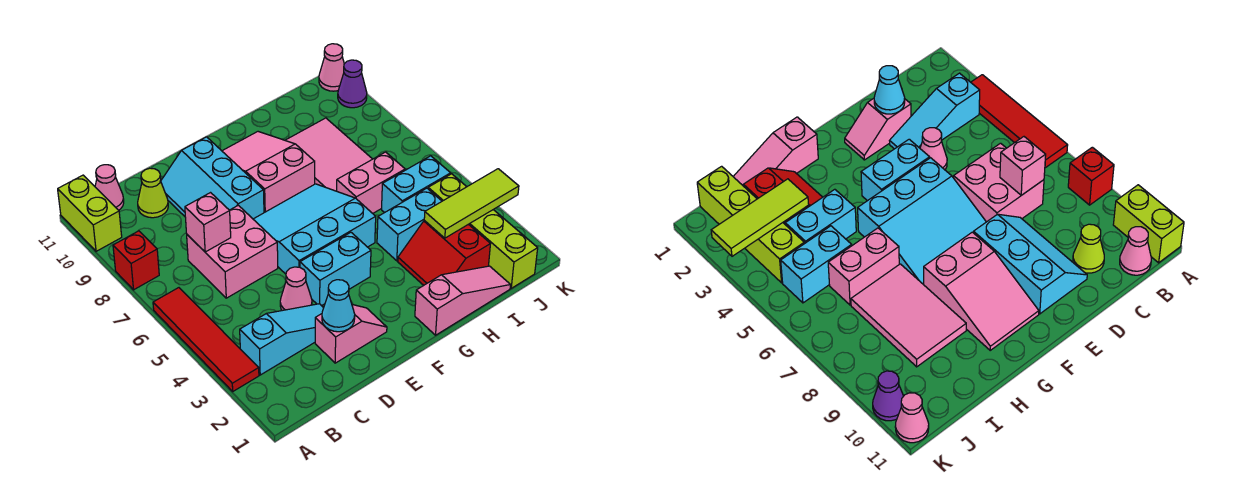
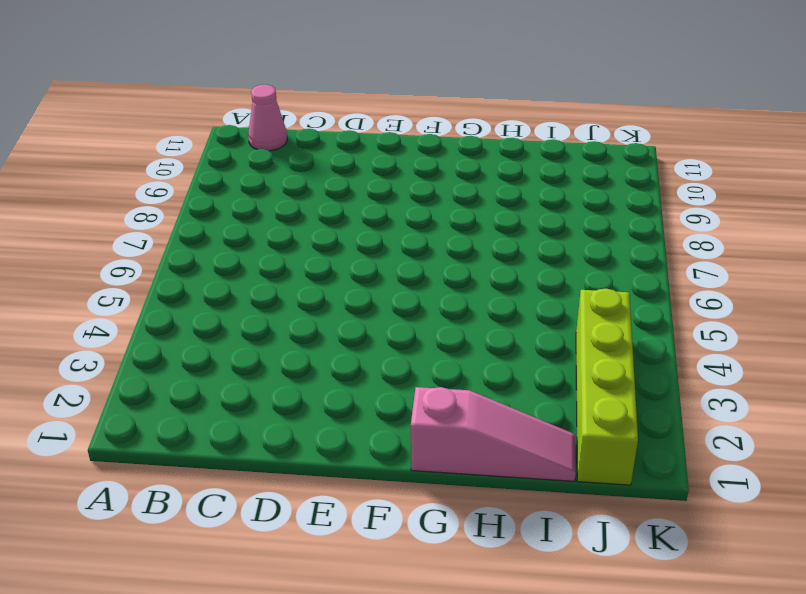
none -> red 1x4 tile [153,288,259,391]
none -> red 1x1 brick [113,231,159,290]
none -> lime 1x2 brick [58,175,122,251]

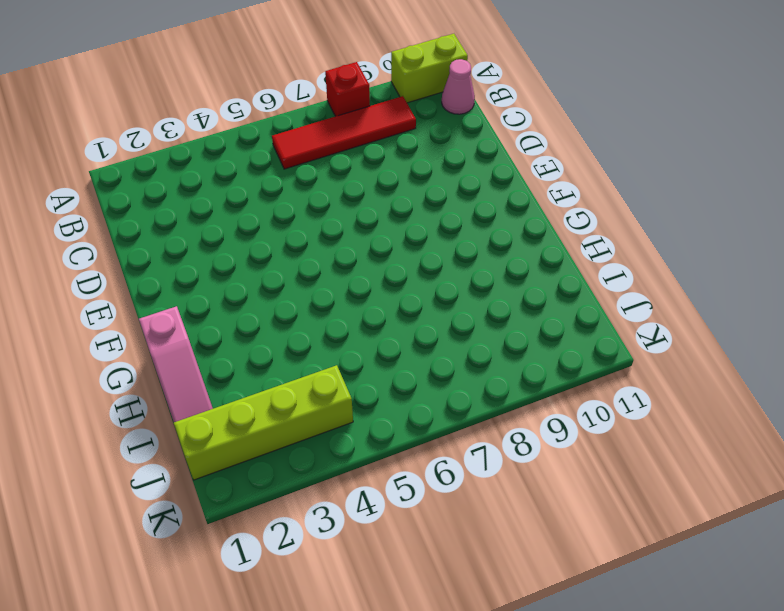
red 1x4 tile [272,96,416,169] -> red 1x4 tile moved to [153,288,259,391]
none -> cyan 1x3 slope [240,304,323,375]
none -> pink 2x2 brick [187,205,278,298]
none -> lime 1x1 cone [138,168,168,218]

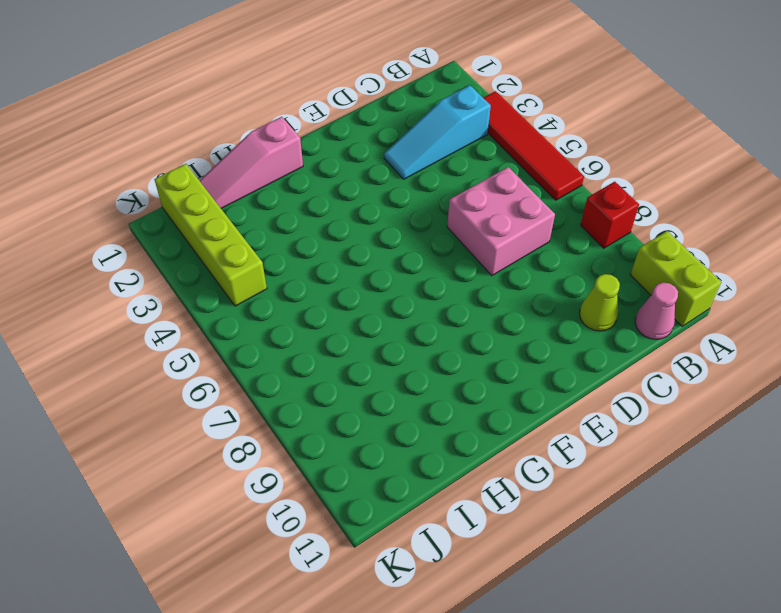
none -> pink 1x2 slope [315,305,387,363]
none -> pink 1x1 cone [280,267,312,311]
none -> cyan 2x3 slope [161,137,264,219]

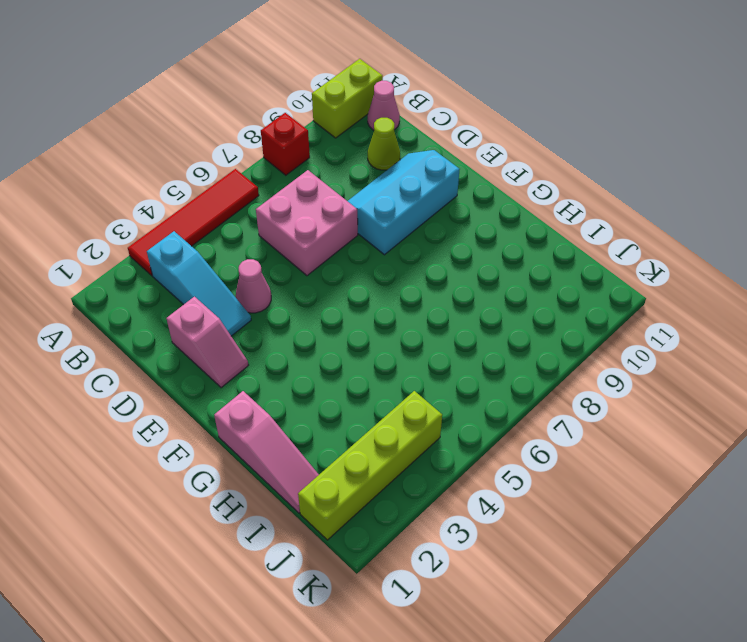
none -> cyan 1x2 brick [300,232,371,306]
none -> cyan 3x3 slope [253,184,376,274]
none -> pink 2x3 slope [222,132,315,213]

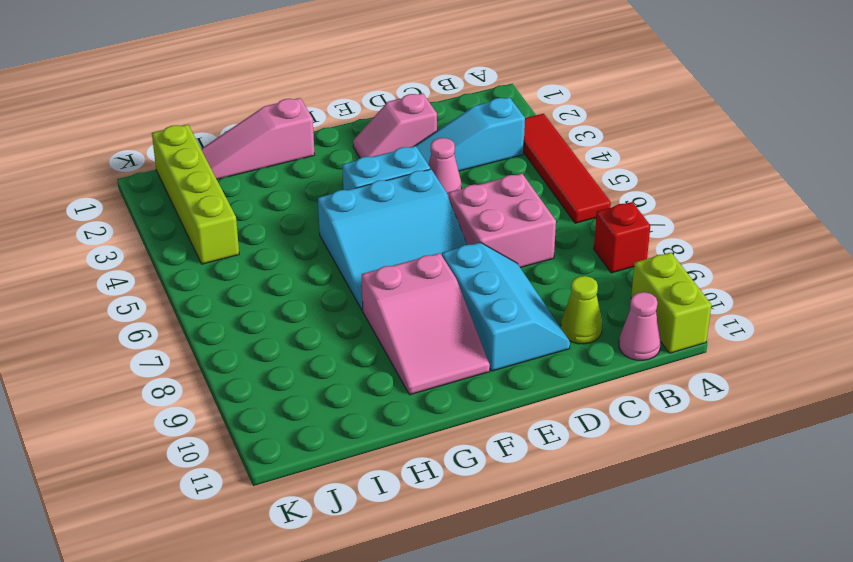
none -> red 2x2 slope [398,220,490,285]
none -> cyan 1x2 brick [377,188,442,261]
none -> pink 1x2 brick [337,152,405,213]

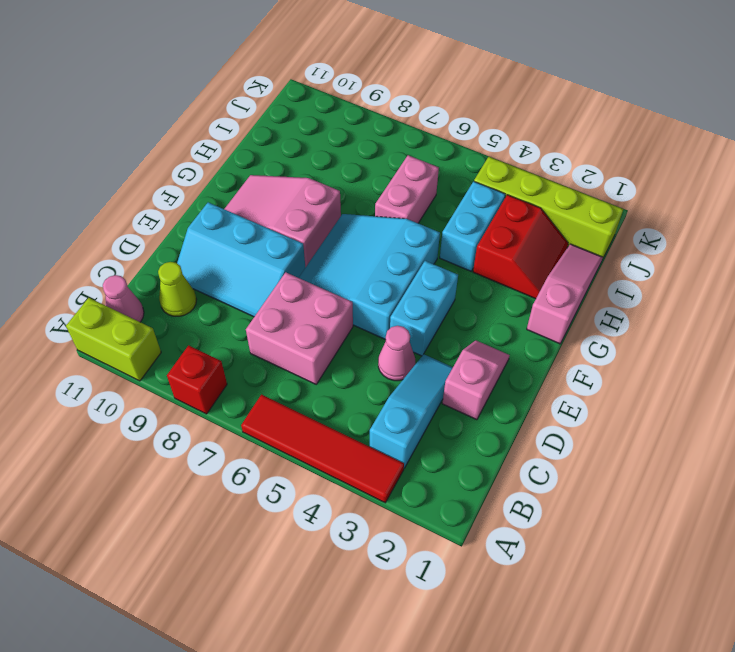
red 2x2 slope [473,195,568,299] -> red 2x2 slope turned to [398,220,490,285]
none -> pink 2x3 tile [285,118,372,191]
none -> cyan 1x2 brick [382,156,451,213]
none -> purple 1x1 cone [338,60,367,108]

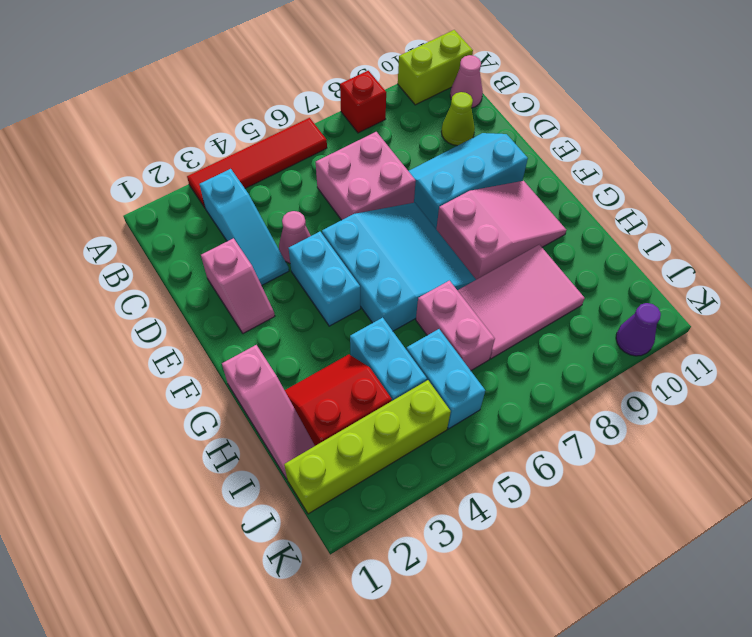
none -> pink 1x1 cone [319,44,344,91]
none -> pink 1x1 brick [185,193,231,252]
none -> cyan 1x1 cone [322,280,355,332]

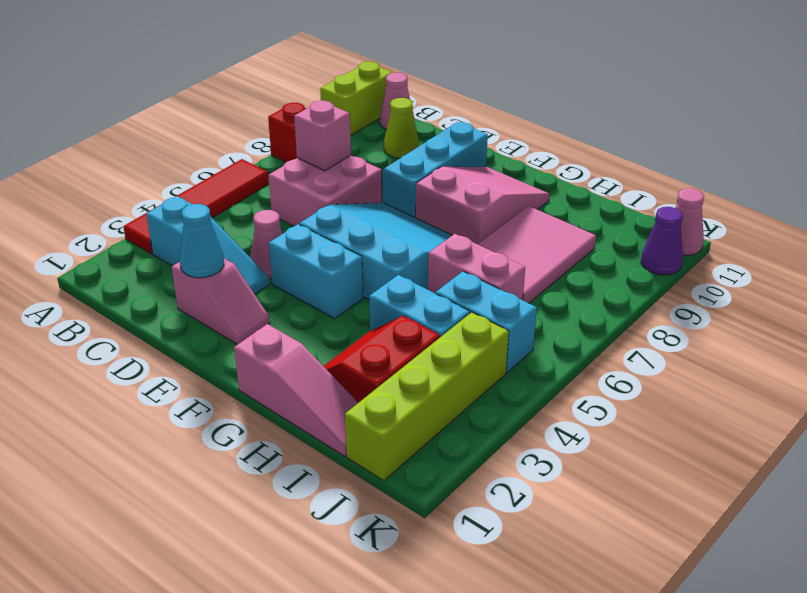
none -> lime 1x3 tile [424,169,519,238]

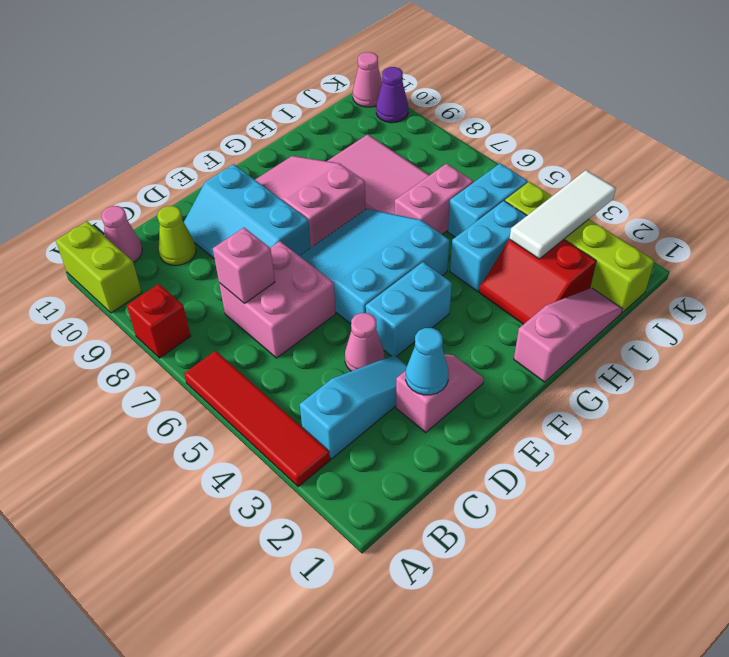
white 1x3 tile [510,170,616,259] -> lime 1x3 tile [424,169,519,238]

